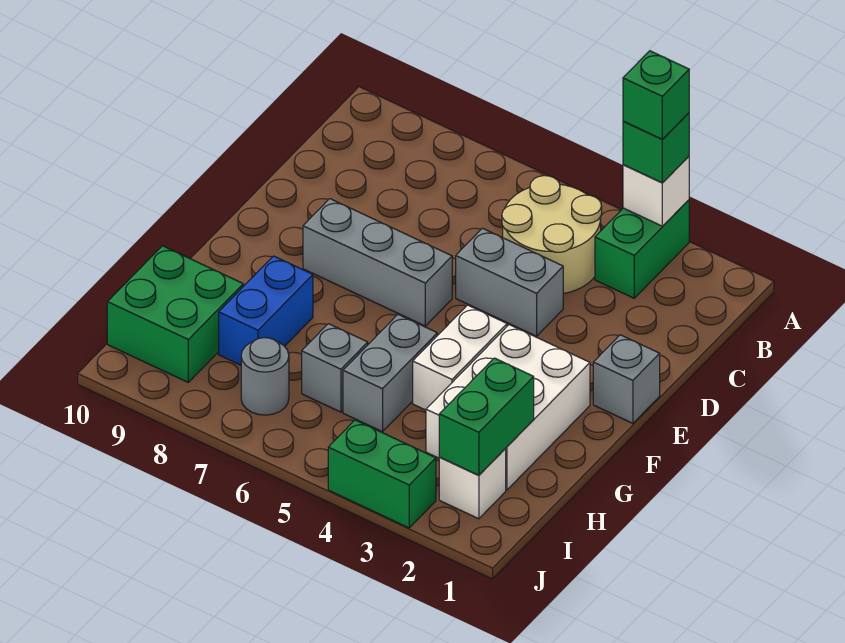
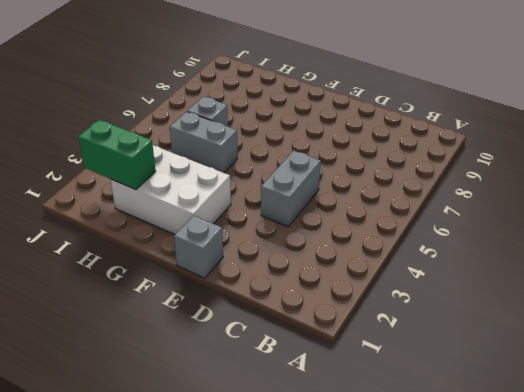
none -> green 1x2 brick [595,200,689,298]
none -> tan 2x2 round brick [502,176,602,294]
none -> grey 1x3 brick [303,199,452,326]

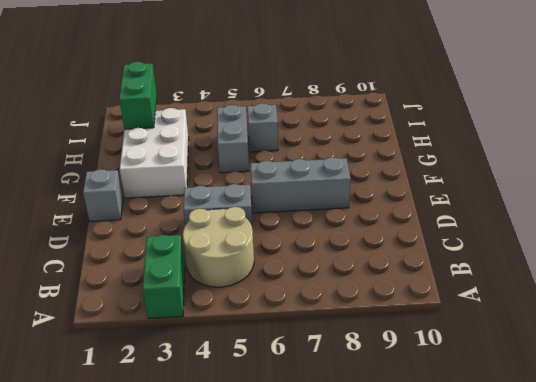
none -> white 1x2 brick [413,305,507,410]
none -> blue 1x2 brick [219,256,313,365]
none -> green 2x2 brick [107,246,243,382]

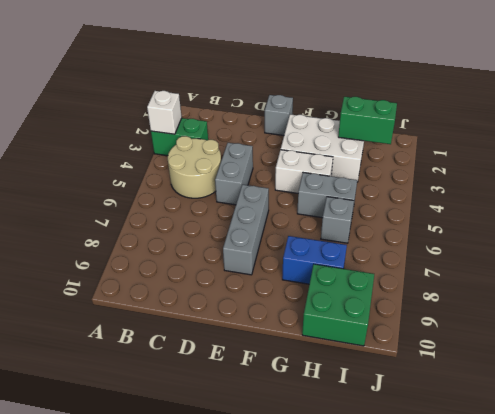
none -> white 1x1 brick [439,449,506,519]
none -> grey 1x1 round brick [241,338,289,415]
none -> green 1x2 brick [328,420,436,528]

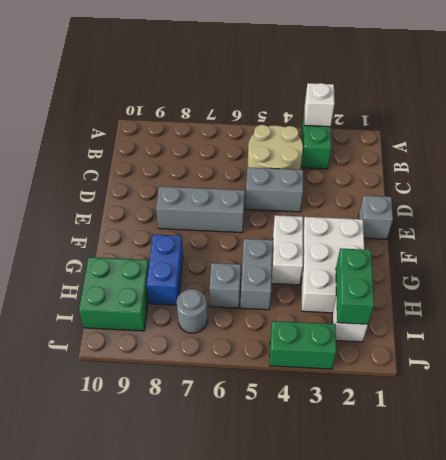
none -> green 1x1 brick [623,113,689,183]
none -> green 1x1 brick [623,51,689,140]

